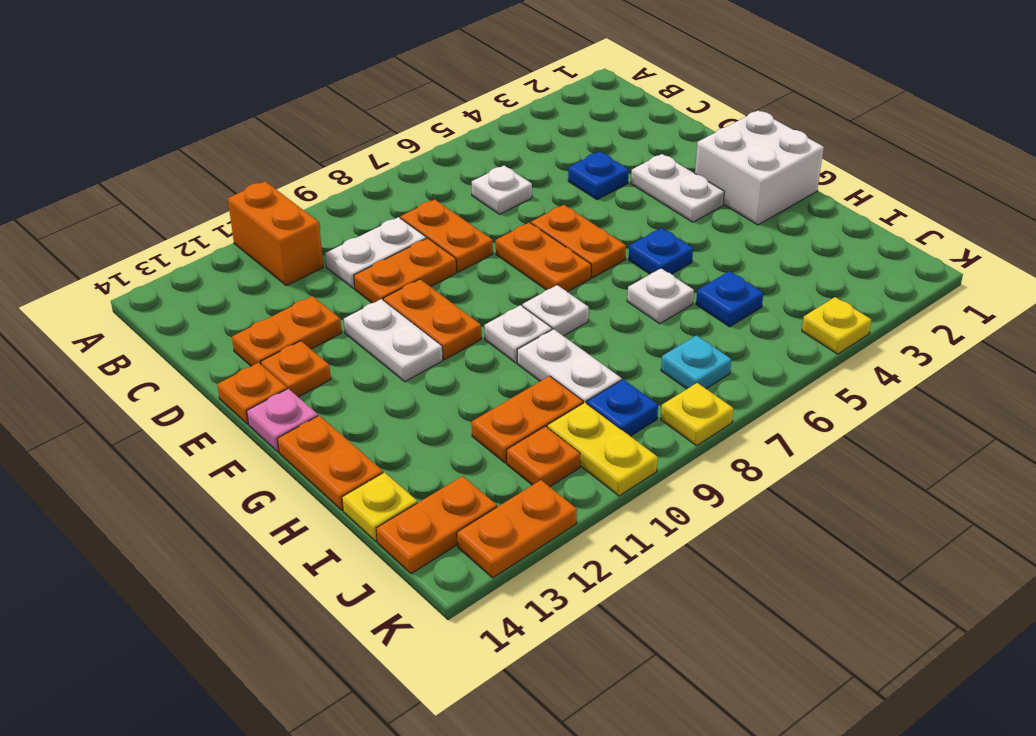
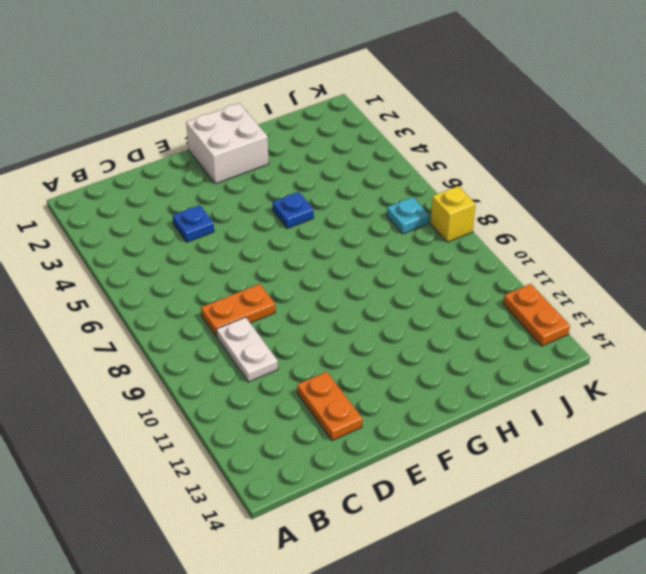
yellow 1x1 brick [431,186,475,242] -> yellow 1x1 plate [661,383,733,446]
none -> orange 1x2 brick [228,181,323,286]
none -> white 1x1 plate [472,166,532,214]
none -> orange 1x2 plate [354,238,457,303]
none -> white 1x2 plate [631,154,724,222]

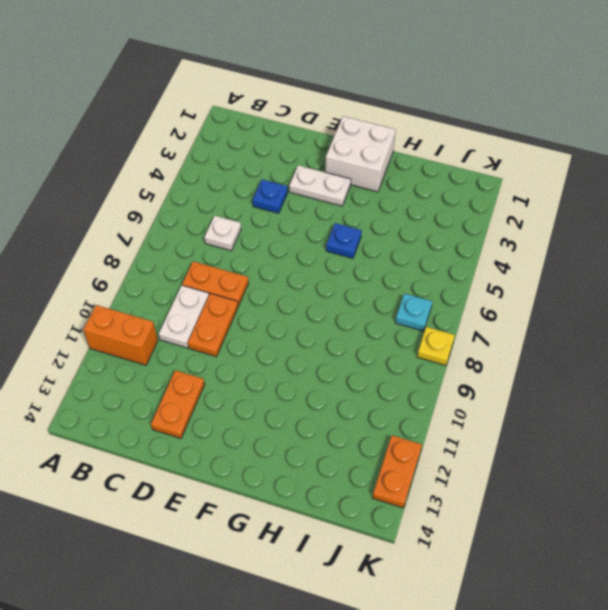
none -> orange 1x2 plate [531,205,626,278]
none -> orange 1x2 plate [496,223,591,292]
none -> orange 1x2 plate [383,279,481,360]
none -> white 1x2 plate [344,299,443,382]

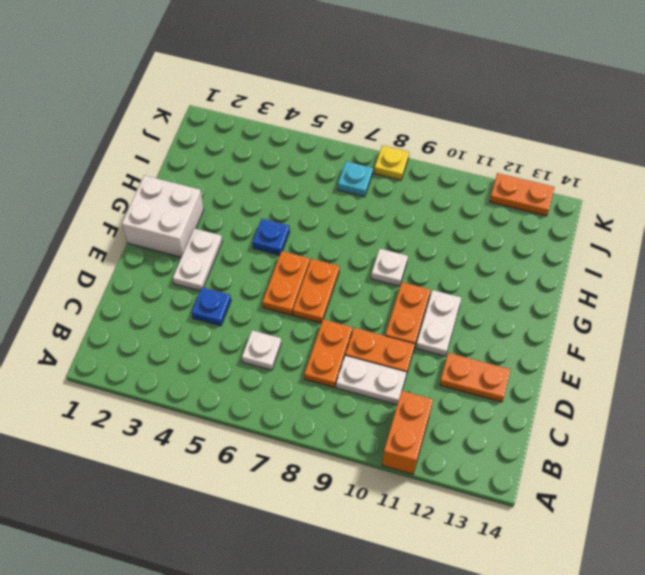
none -> orange 1x1 plate [261,341,331,397]
none -> orange 1x1 plate [217,363,287,424]
none -> pink 1x1 plate [247,389,318,452]
none -> white 1x1 plate [522,285,589,336]

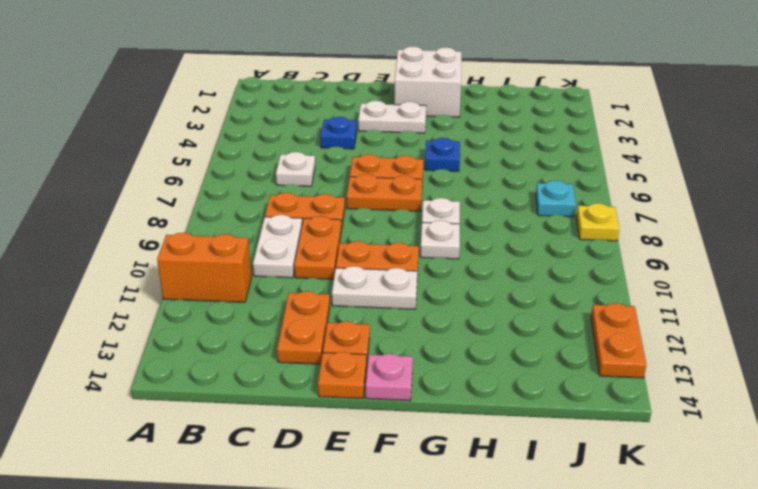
none -> orange 1x2 plate [277,416,383,510]
none -> white 1x1 plate [627,268,694,324]
none -> white 1x2 plate [517,329,622,403]
none -> blue 1x1 plate [696,271,763,327]

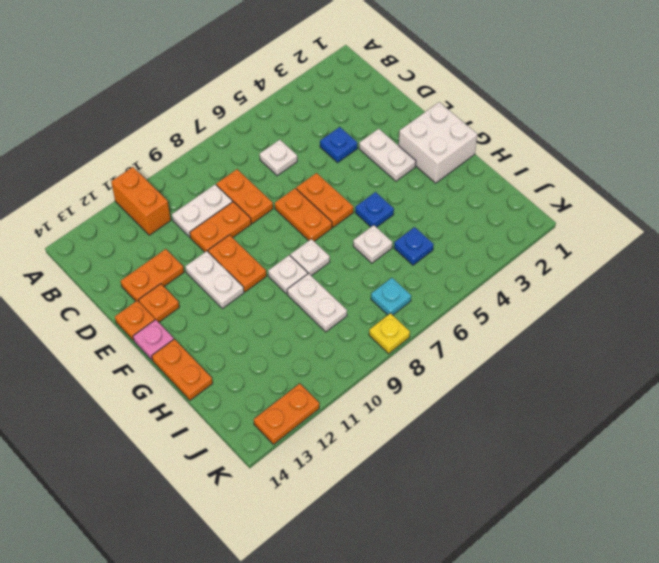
none -> orange 1x2 plate [472,376,583,463]
none -> yellow 1x1 plate [342,472,417,541]
none -> blue 1x1 plate [587,379,658,436]
none -> yellow 1x2 plate [547,403,658,496]

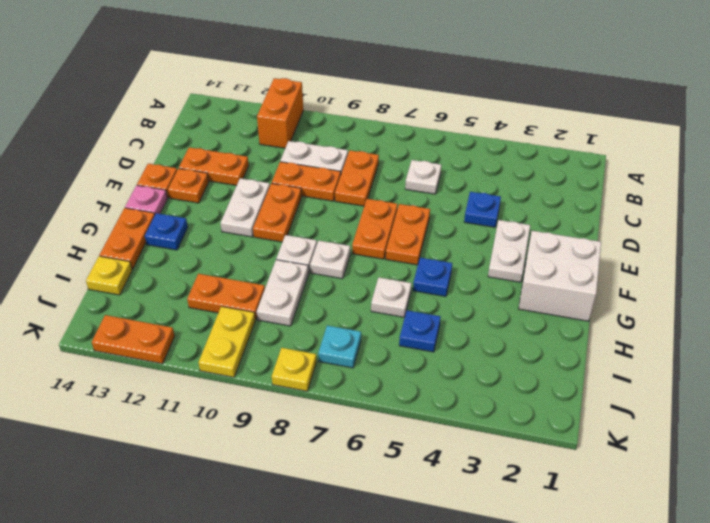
blue 1x1 plate [145,213,188,250] -> blue 1x1 plate moved to [587,379,658,436]
none -> orange 1x1 plate [507,426,580,487]
none -> orange 1x2 plate [376,476,497,574]
none -> yellow 1x1 plate [802,297,871,354]

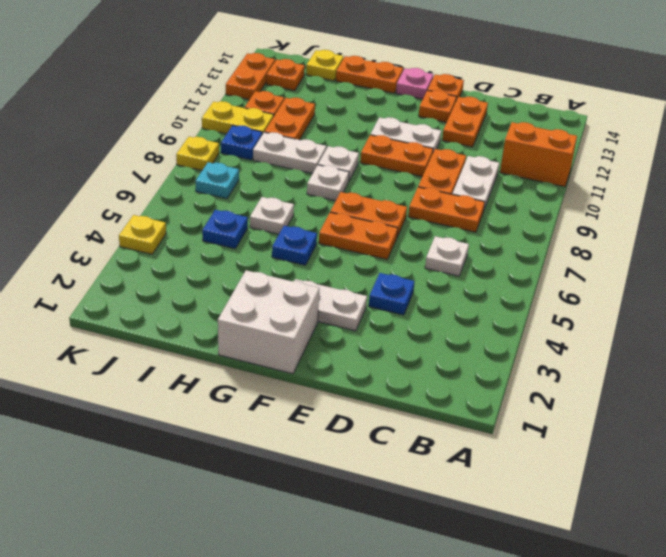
orange 1x1 plate [266,59,305,91] -> orange 1x2 plate [376,476,497,574]

